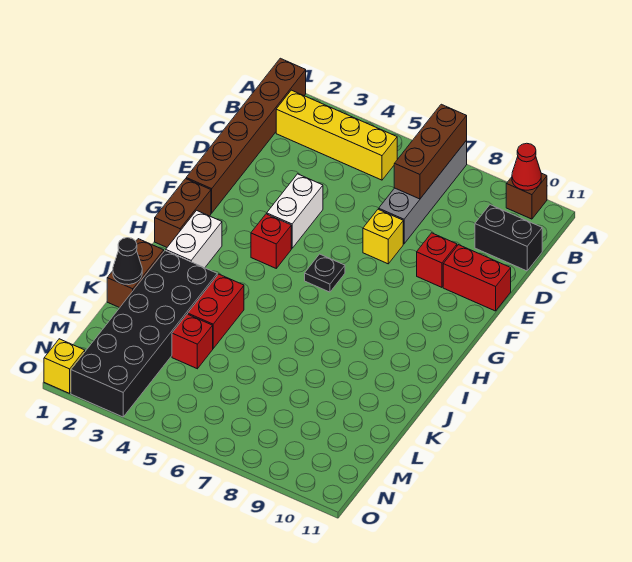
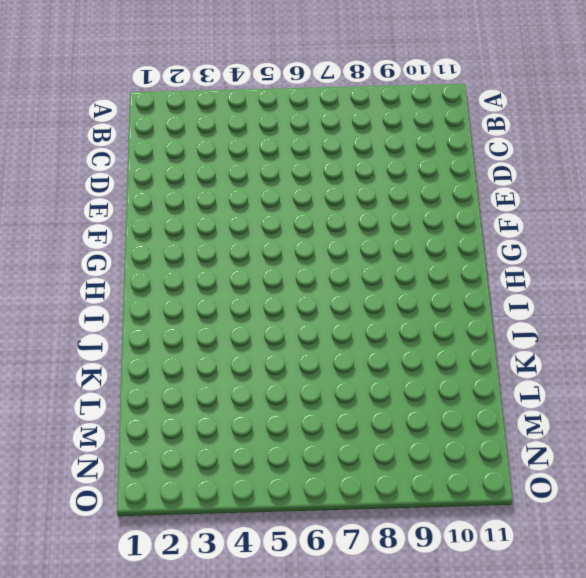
none -> brown 1x6 brick [186,58,306,213]
none -> grey 1x4 brick [379,141,467,244]
none -> brown 1x1 brick [506,173,547,219]

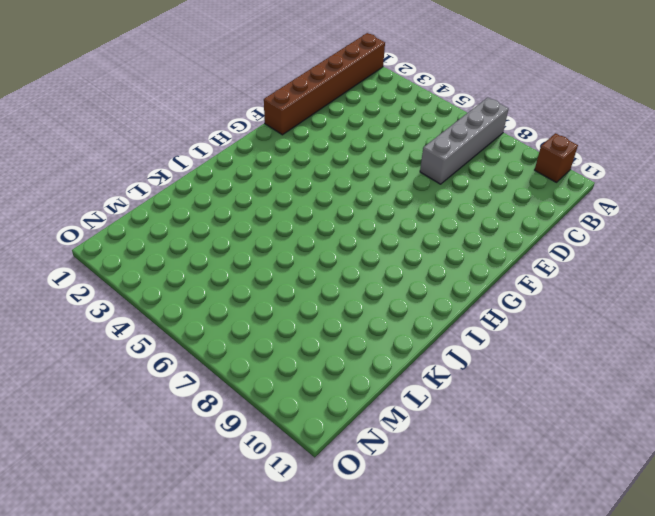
none -> yellow 1x4 brick [276,90,397,180]
none -> black 1x2 brick [475,205,542,271]
none -> white 1x2 brick [267,174,323,248]

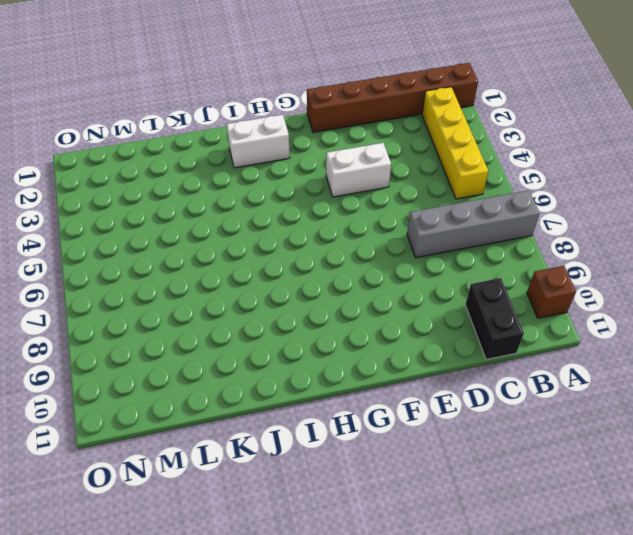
none -> yellow 1x1 brick [363,209,403,264]
none -> red 1x1 brick [417,233,457,287]
none -> red 1x2 brick [443,245,511,311]

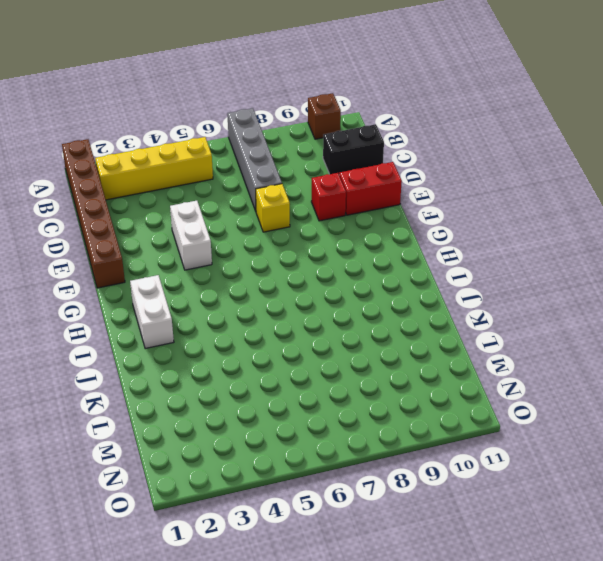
none -> brown 1x2 brick [155,179,211,247]
none -> red 1x1 brick [251,214,291,268]
none -> black 1x1 plate [305,254,345,292]

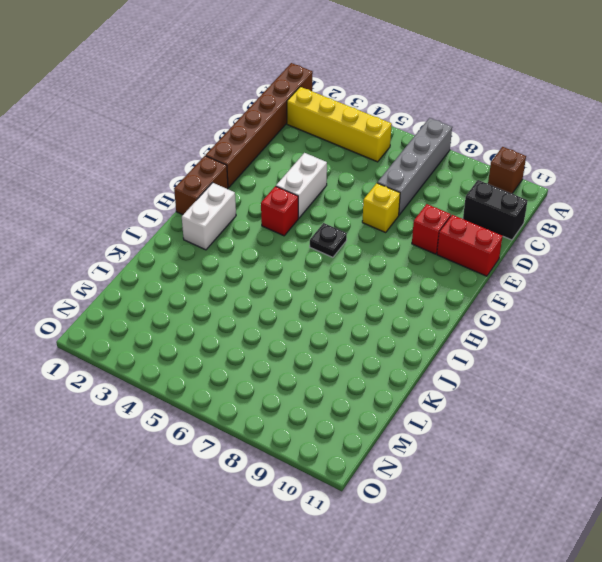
none -> brown 1x2 brick [107,239,164,308]
none -> black 2x6 brick [71,250,217,417]
none -> red 1x2 brick [188,274,244,348]

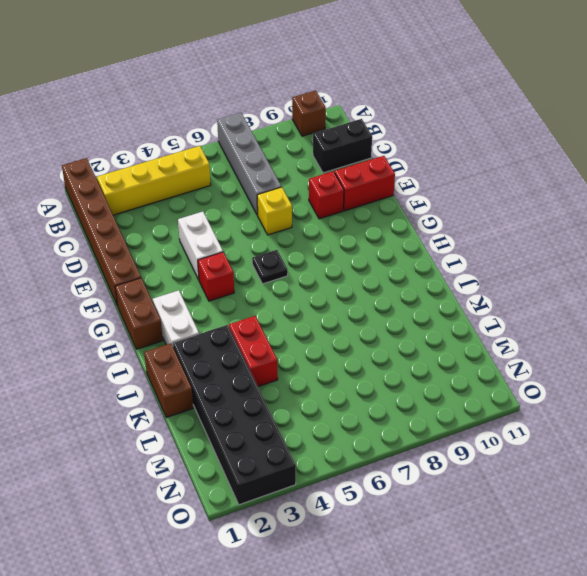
none -> red 1x1 brick [172,314,213,369]
none -> yellow 1x1 brick [44,339,85,393]
none -> brown 1x3 brick [394,104,467,199]

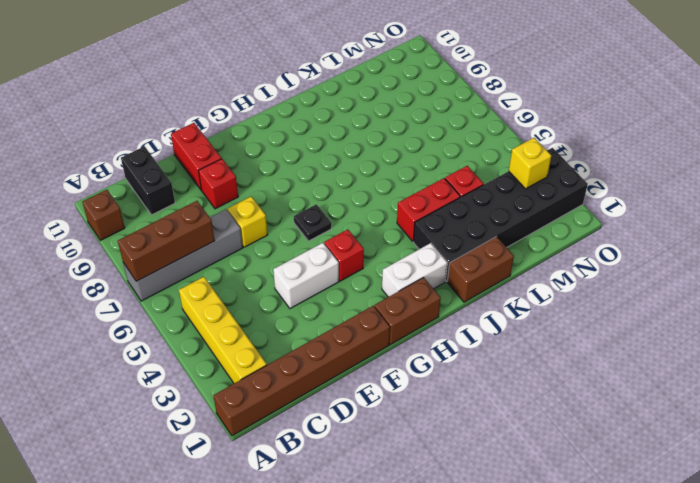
yellow 1x1 brick [509,138,551,189] -> yellow 1x1 brick moved to [44,339,85,393]
none -> red 1x1 cone [512,143,541,190]
none -> black 1x1 cone [113,238,142,285]

